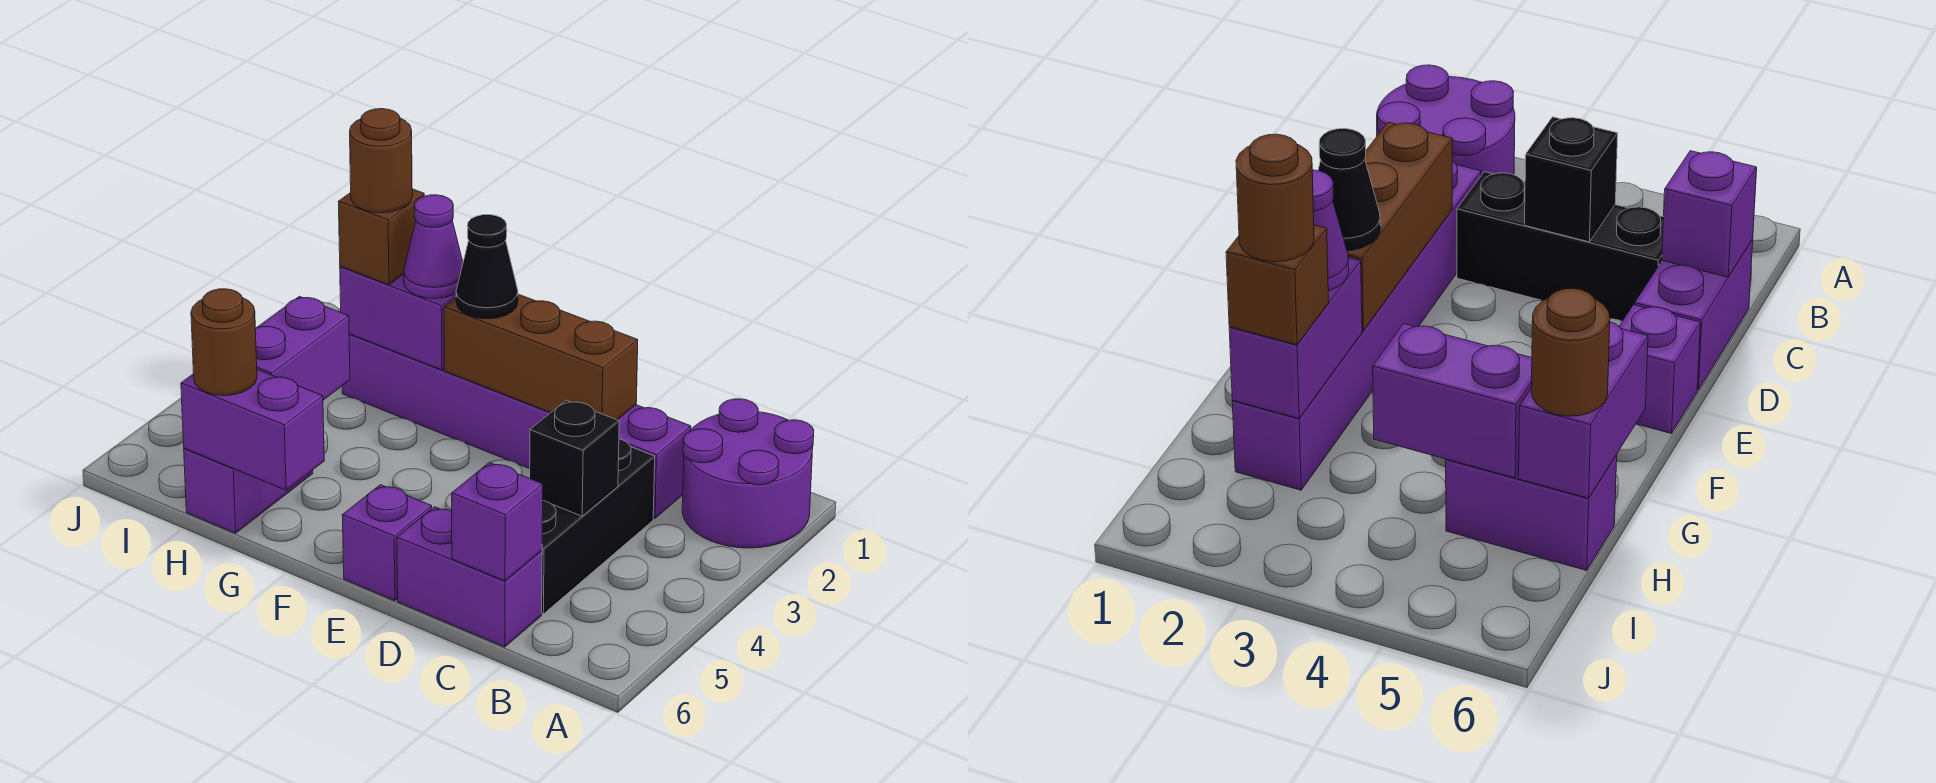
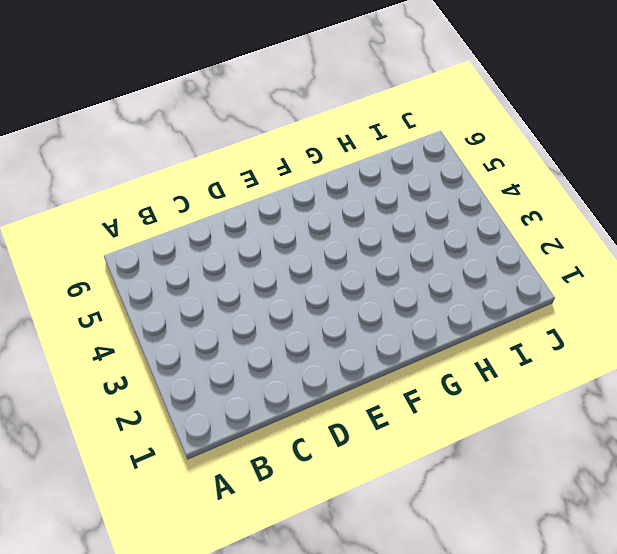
none -> purple 2x2 round brick [682,399,814,548]
none -> purple 1x6 brick [342,334,691,519]
none -> black 1x3 brick [542,439,655,614]

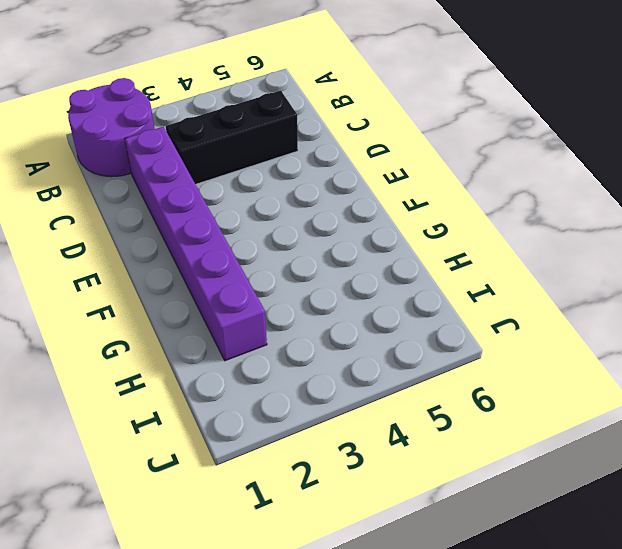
none -> purple 1x2 brick [397,507,542,647]
none -> purple 1x1 brick [342,485,432,601]
none -> purple 1x2 brick [184,448,313,533]

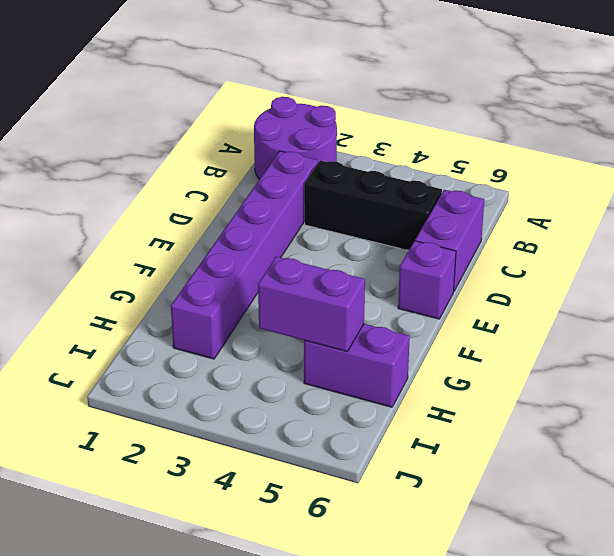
none -> black 1x1 brick [530,400,619,516]
none -> purple 1x1 brick [452,463,543,581]
none -> brown 1x3 brick [444,294,638,420]

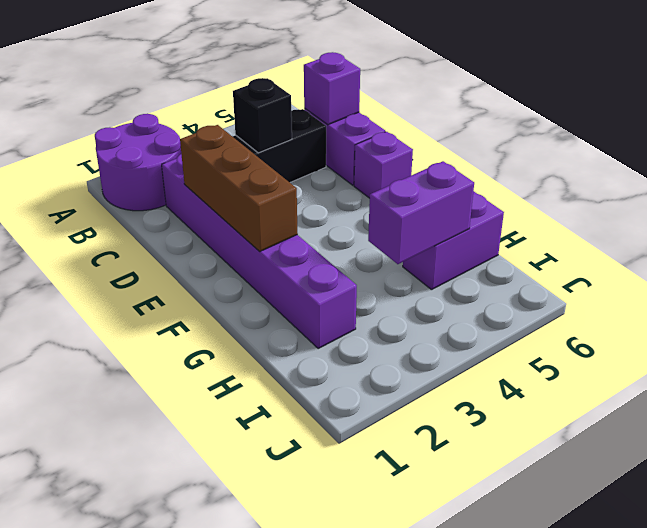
none -> purple 1x2 brick [340,266,456,370]
none -> purple 1x2 brick [181,370,324,490]
none -> black 1x1 cone [456,215,518,319]

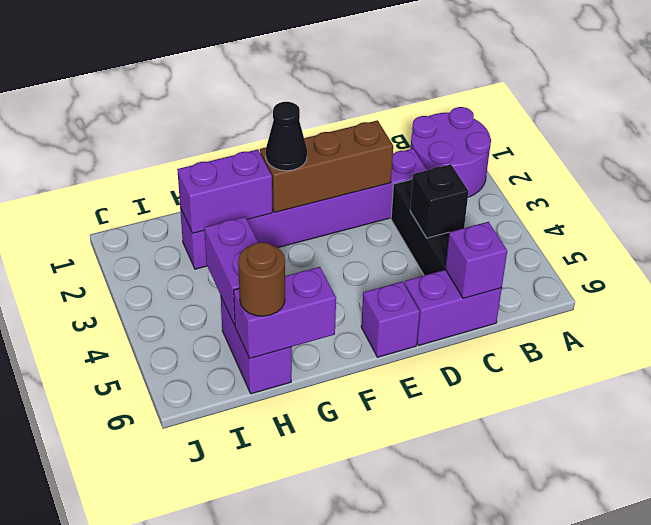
none -> purple 1x1 cone [404,195,463,299]
none -> brown 1x1 brick [338,189,424,285]
none -> brown 1x1 round brick [350,109,412,213]

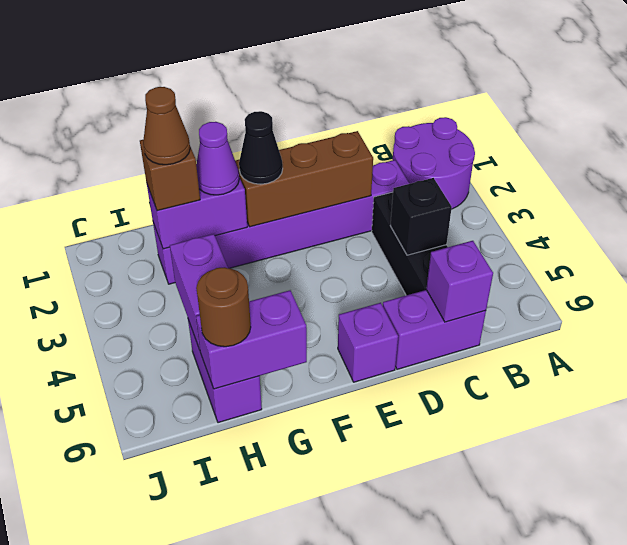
brown 1x1 cone [143,87,190,165] -> brown 1x1 round brick [350,109,412,213]

